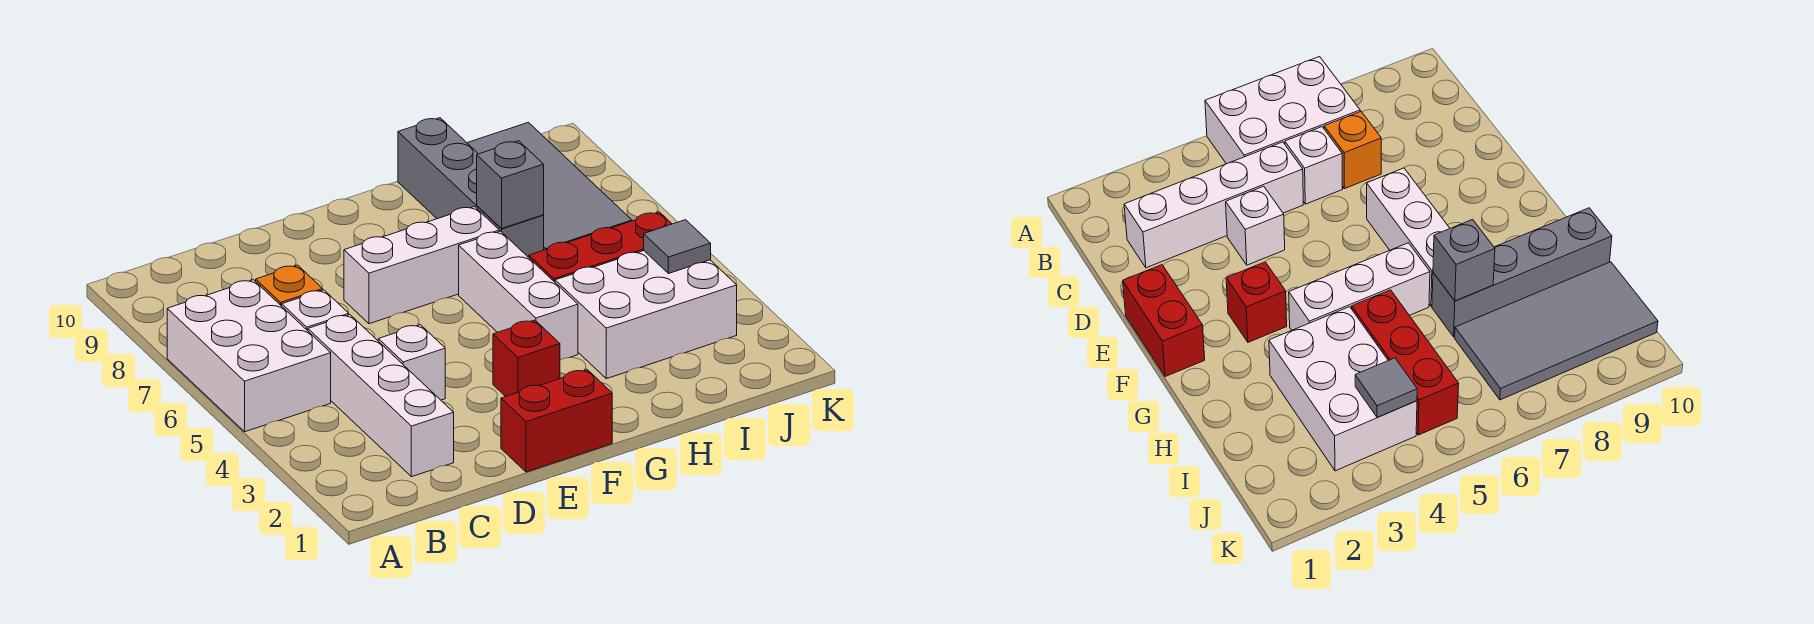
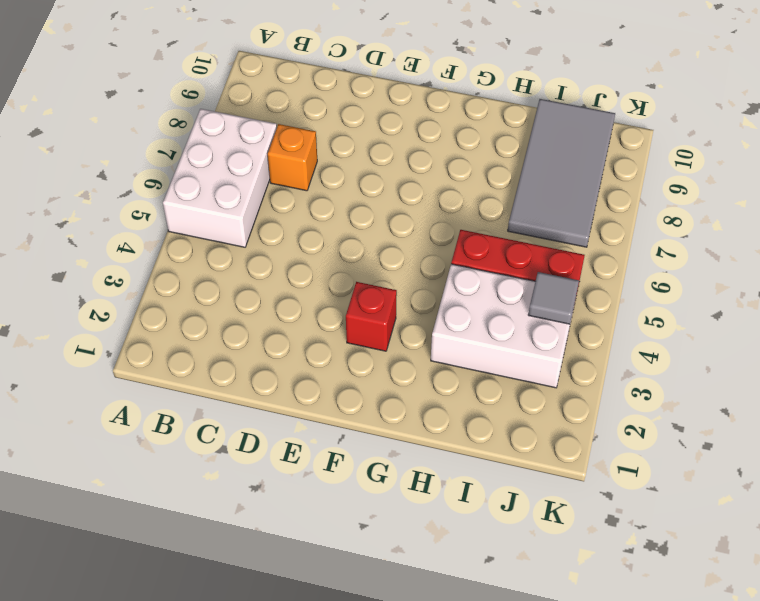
none -> white 1x4 brick [308,315,454,477]
none -> white 1x1 brick [282,290,349,331]
none -> white 1x1 brick [378,325,445,400]

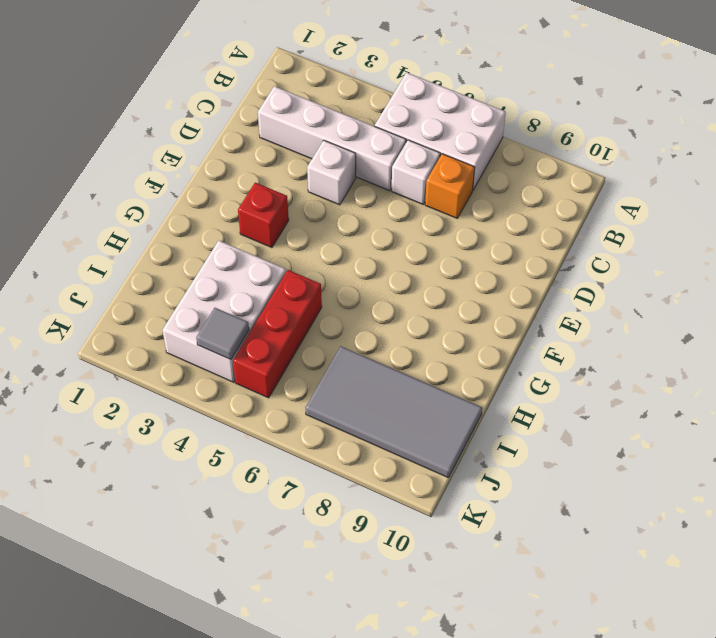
none -> red 1x2 brick [501,370,612,472]
none -> white 1x3 brick [344,207,499,324]
none -> white 1x3 brick [459,231,578,360]

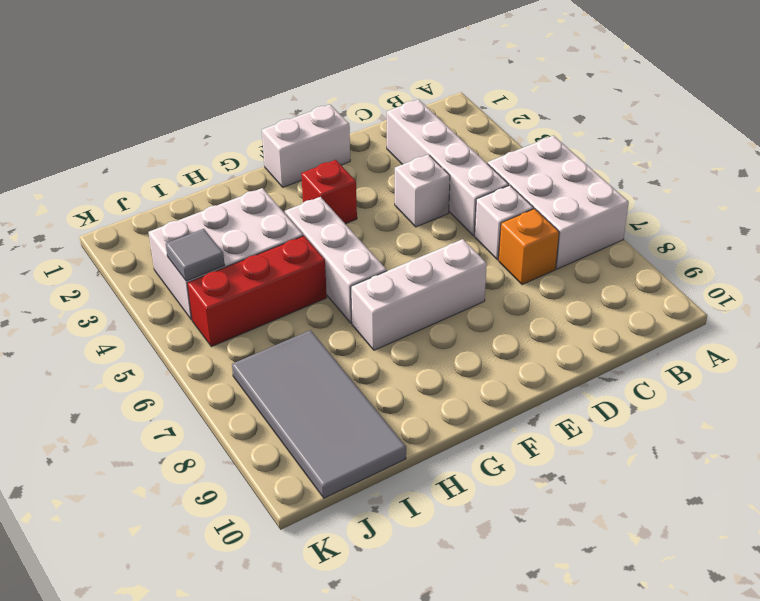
white 1x2 brick [262,105,350,187] -> red 1x2 brick [501,370,612,472]
none -> grey 1x4 brick [398,118,544,257]
none -> grey 1x1 brick [477,141,544,228]

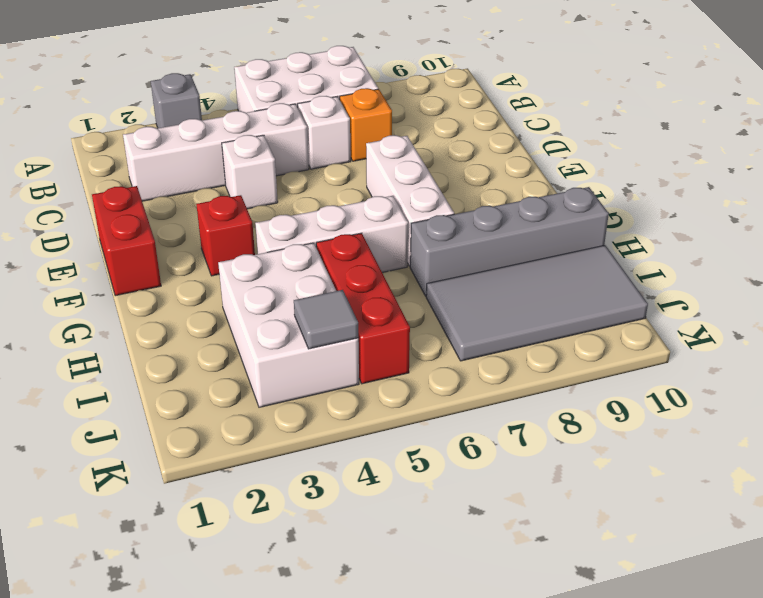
grey 1x1 brick [151,73,202,128] -> grey 1x1 brick moved to [477,141,544,228]

